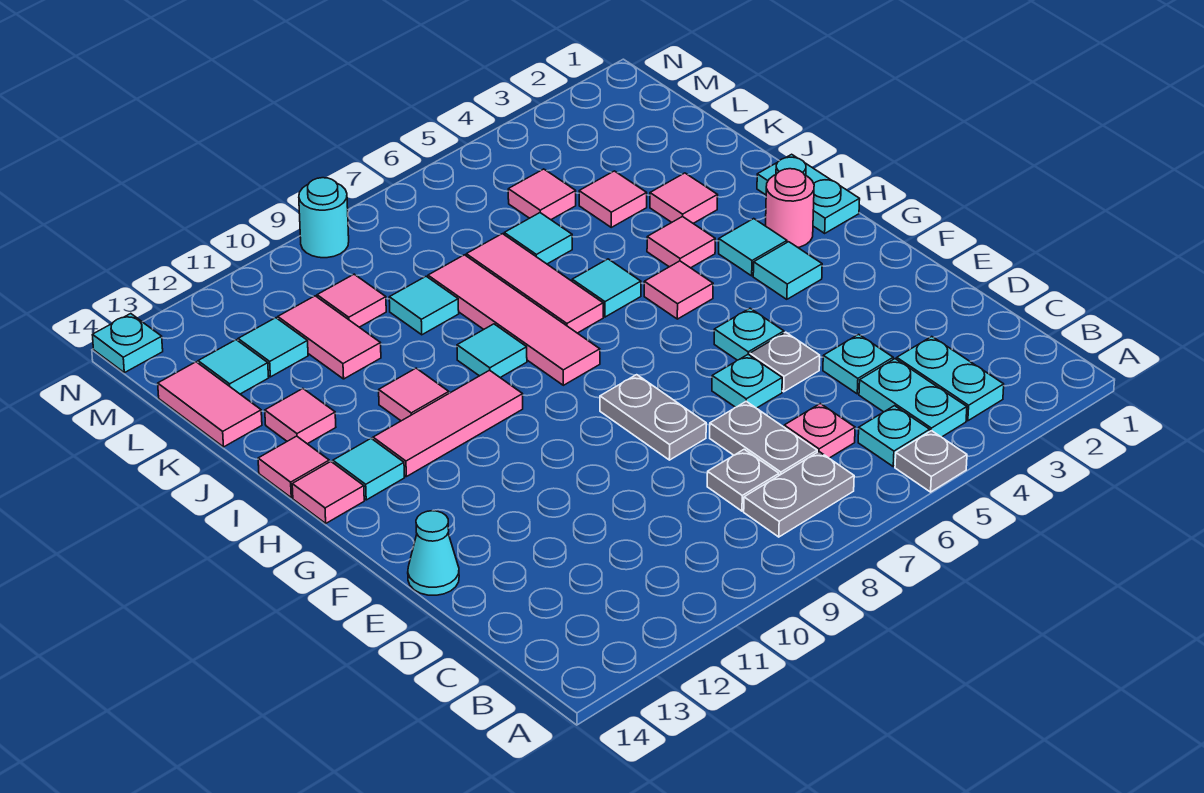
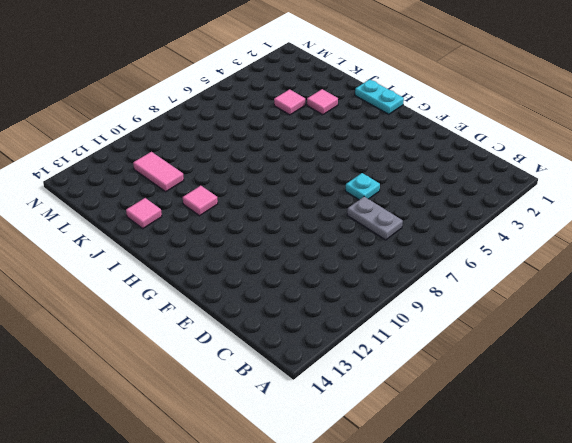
none -> grey 1x1 plate [895,431,967,492]
none -> cyan 1x2 plate [897,337,1004,421]
none -> cyan 1x2 plate [859,359,967,437]
none -> cyan 1x1 plate [858,406,930,467]

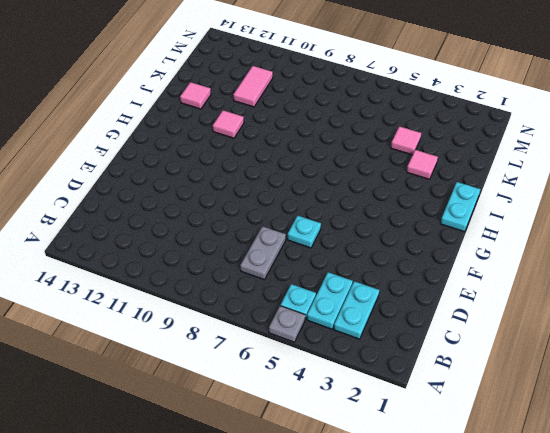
none -> grey 1x2 plate [744,452,854,537]
none -> pink 1x1 plate [784,404,855,458]
none -> grey 1x1 plate [707,449,779,511]
none -> cyan 1x1 plate [823,334,893,394]

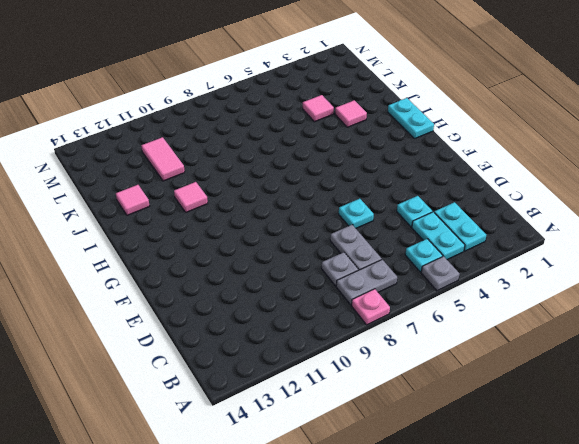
pink 1x1 plate [352,289,390,325] -> pink 1x1 plate moved to [784,404,855,458]
none -> grey 1x1 plate [750,332,820,392]
none -> grey 1x2 plate [600,375,706,460]
none -> cyan 1x1 cone [408,511,459,595]
none -> cyan 1x1 plate [714,308,784,360]

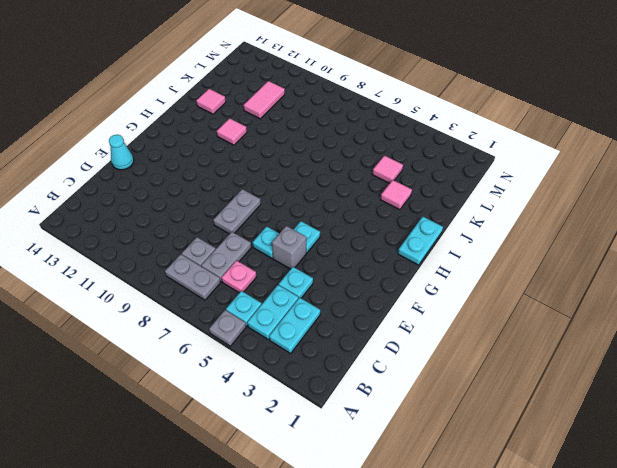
grey 1x1 brick [272,226,306,269] -> grey 1x1 plate [750,332,820,392]
none -> cyan 1x1 tile [753,242,822,299]
none -> pink 1x1 round brick [766,169,814,247]
none -> cyan 1x1 tile [719,219,787,276]
none -> pink 1x1 tile [644,261,713,319]

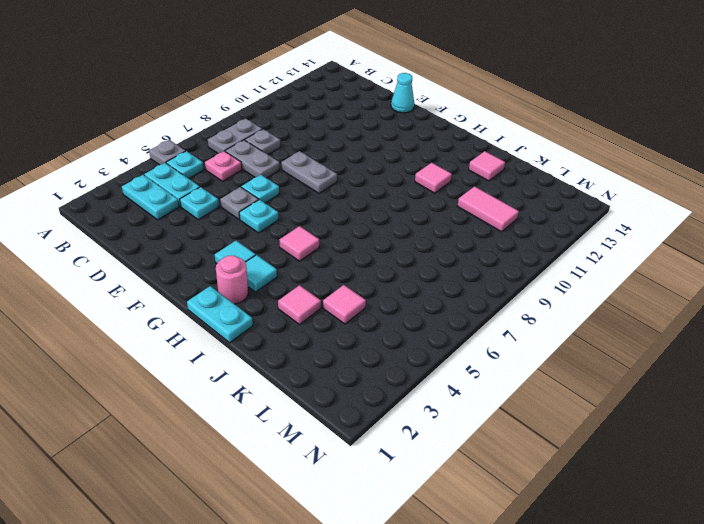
none -> pink 1x4 tile [428,255,600,385]
none -> pink 1x3 tile [373,370,523,477]
none -> cyan 1x1 tile [333,438,405,500]
none -> pink 1x1 tile [292,461,364,523]

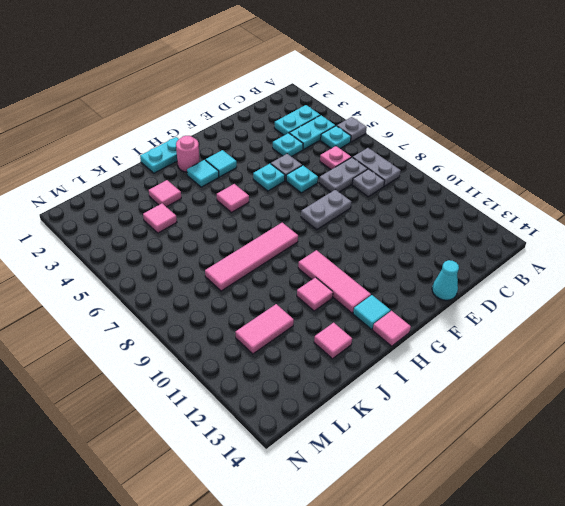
none -> pink 1x1 tile [647,216,715,268]
none -> cyan 1x1 tile [572,259,641,317]
none -> pink 1x3 tile [466,234,603,333]
none -> cyan 1x1 tile [457,324,527,377]

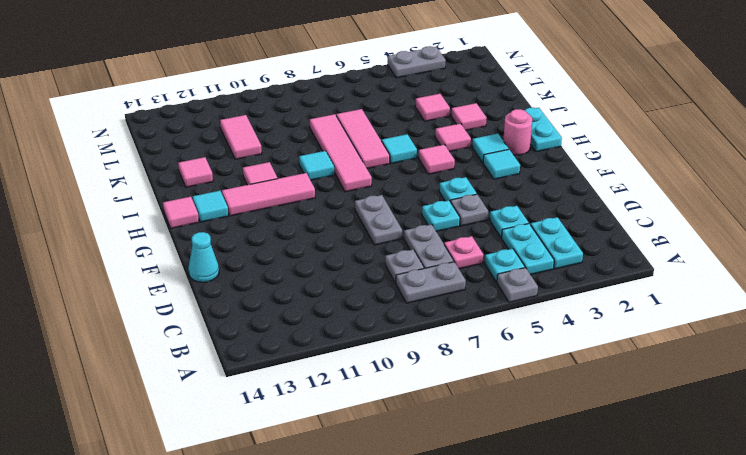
grey 1x2 plate [388,46,446,78] -> none
none -> pink 1x1 tile [258,436,329,498]
none -> cyan 1x1 tile [504,213,572,264]
none -> cyan 1x1 tile [389,276,459,335]
none -> pink 1x2 tile [158,362,262,447]

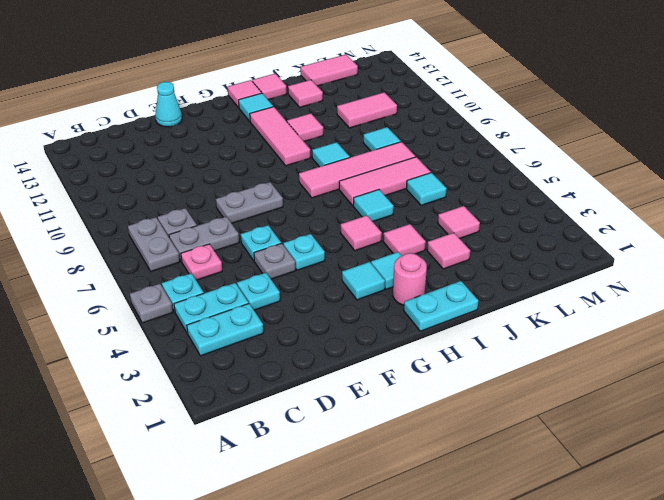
none -> pink 1x1 tile [508,169,576,220]
none -> pink 1x1 tile [317,274,386,327]
none -> cyan 1x1 tile [238,318,308,377]
none -> cyan 1x1 tile [198,340,269,394]

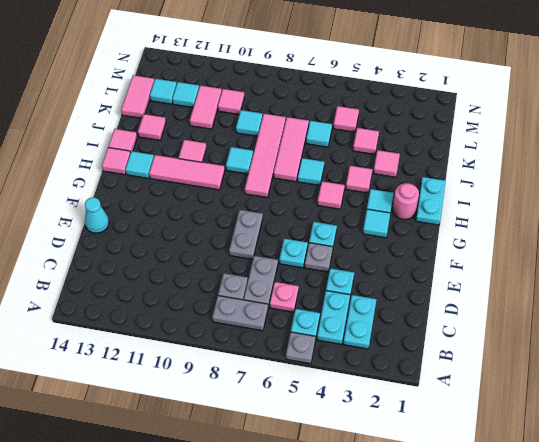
none -> cyan 1x1 round brick [299,178,349,258]
none -> cyan 1x1 plate [93,314,163,373]

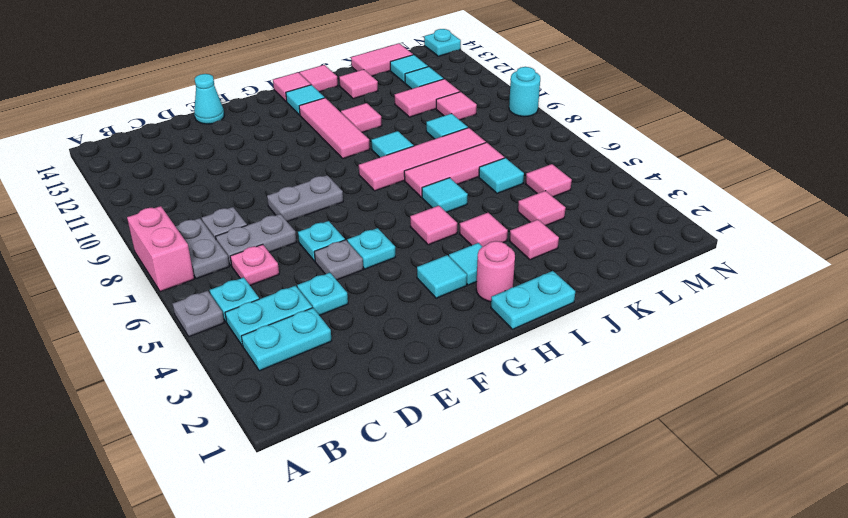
pink 1x2 brick [127,206,194,292] -> none

